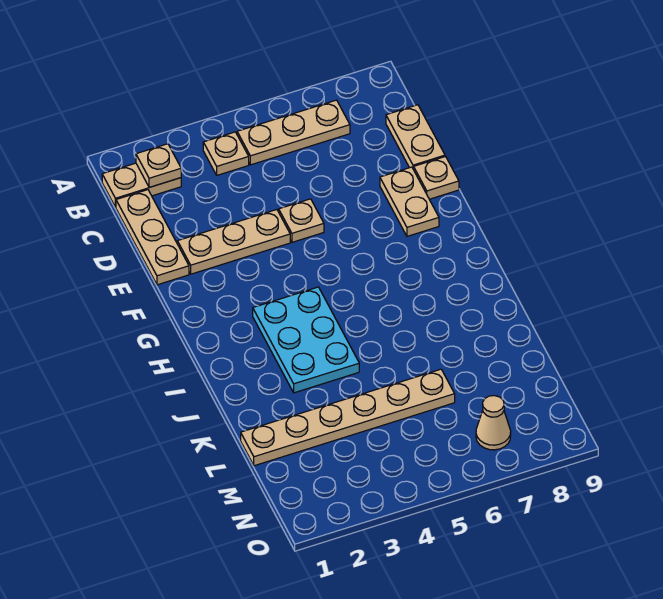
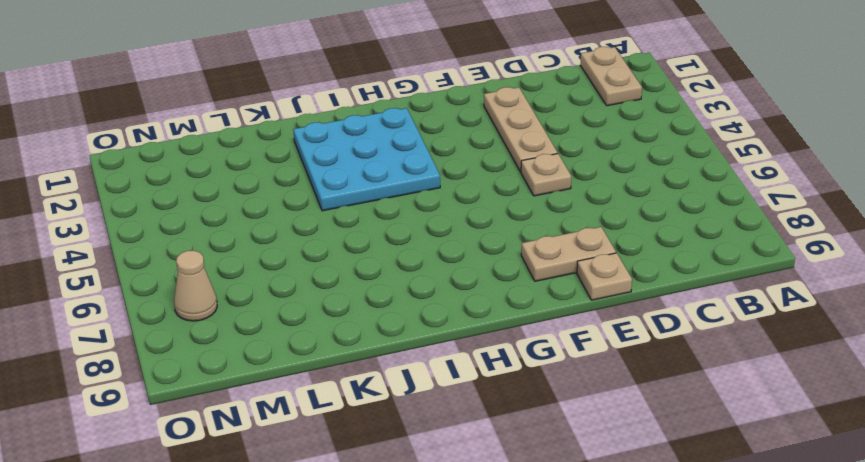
cyan 3x3 plate [293,108,440,211] -> cyan 2x3 plate [253,287,359,393]
none -> tan 1x1 plate [203,132,249,175]
none -> tan 1x3 plate [237,100,350,165]
none -> tan 1x3 plate [116,190,189,285]

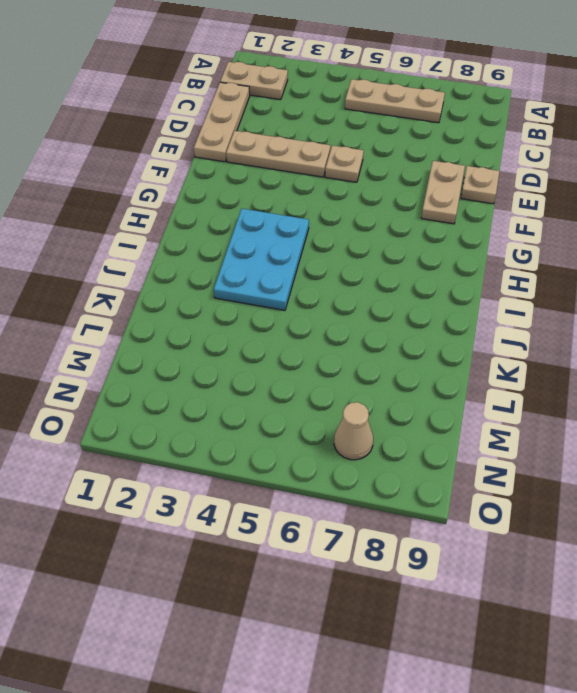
none -> tan 1x1 plate [203,132,249,175]
none -> tan 1x2 plate [386,105,445,170]
none -> tan 1x6 plate [241,369,455,466]

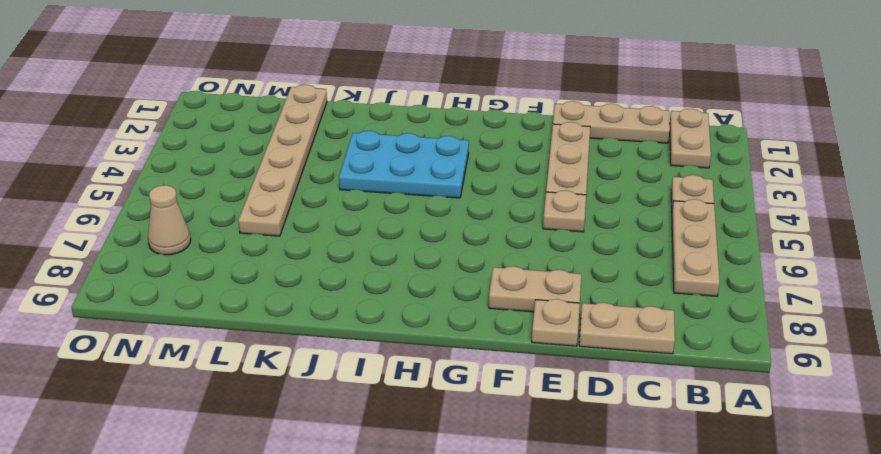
none -> tan 1x1 plate [136,144,181,187]

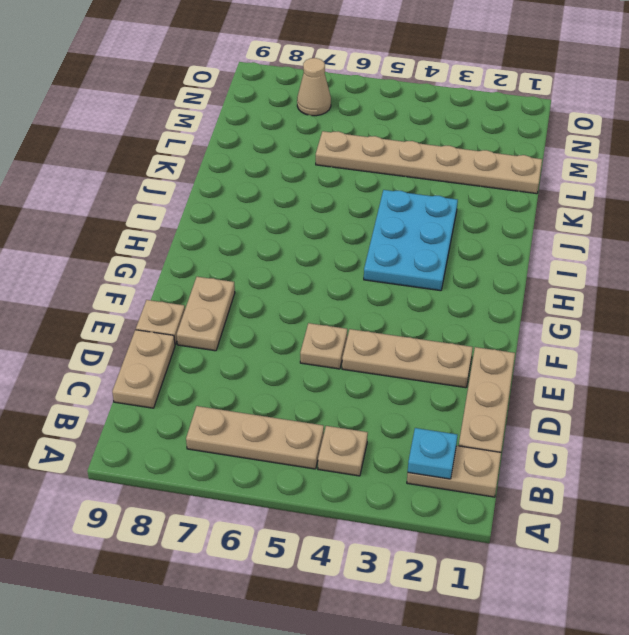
cyan 1x1 plate [408,428,457,479] -> tan 1x1 plate [136,144,181,187]

